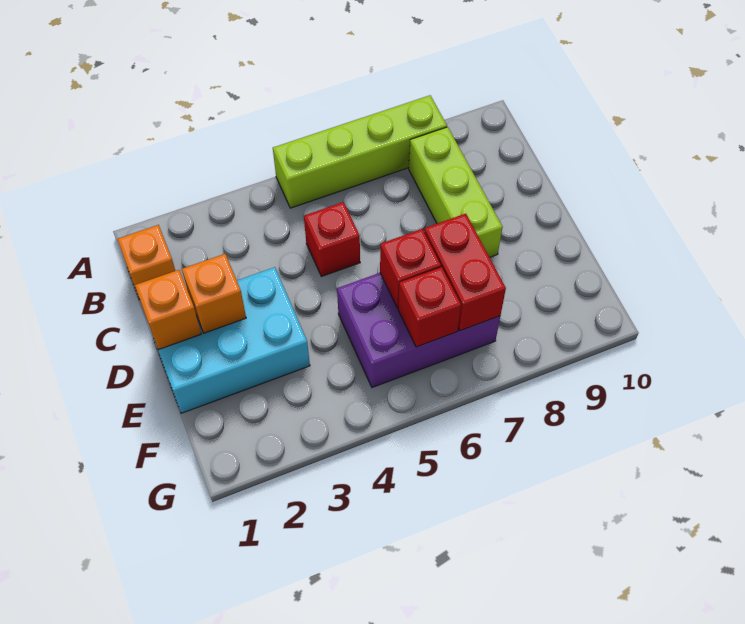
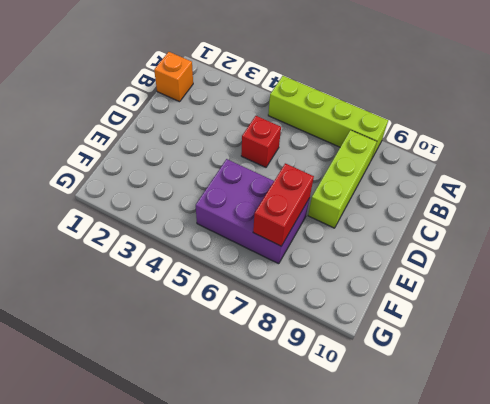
none -> cyan 2x3 brick [151,267,310,413]
none -> orange 1x1 brick [135,270,201,350]

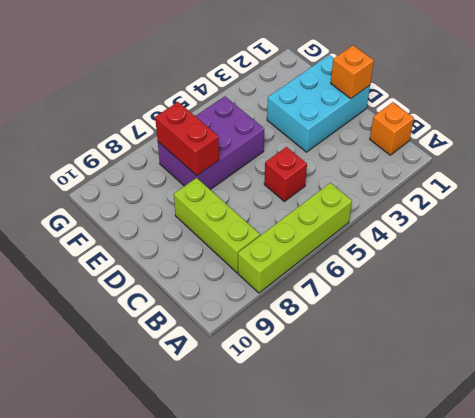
none -> orange 1x1 brick [182,254,246,333]
none -> red 1x1 brick [380,229,441,308]

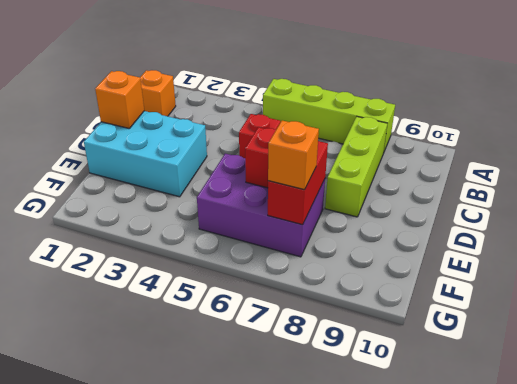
orange 1x1 brick [268,120,319,190] -> orange 1x1 brick moved to [182,254,246,333]
none -> red 1x1 brick [398,267,461,347]

